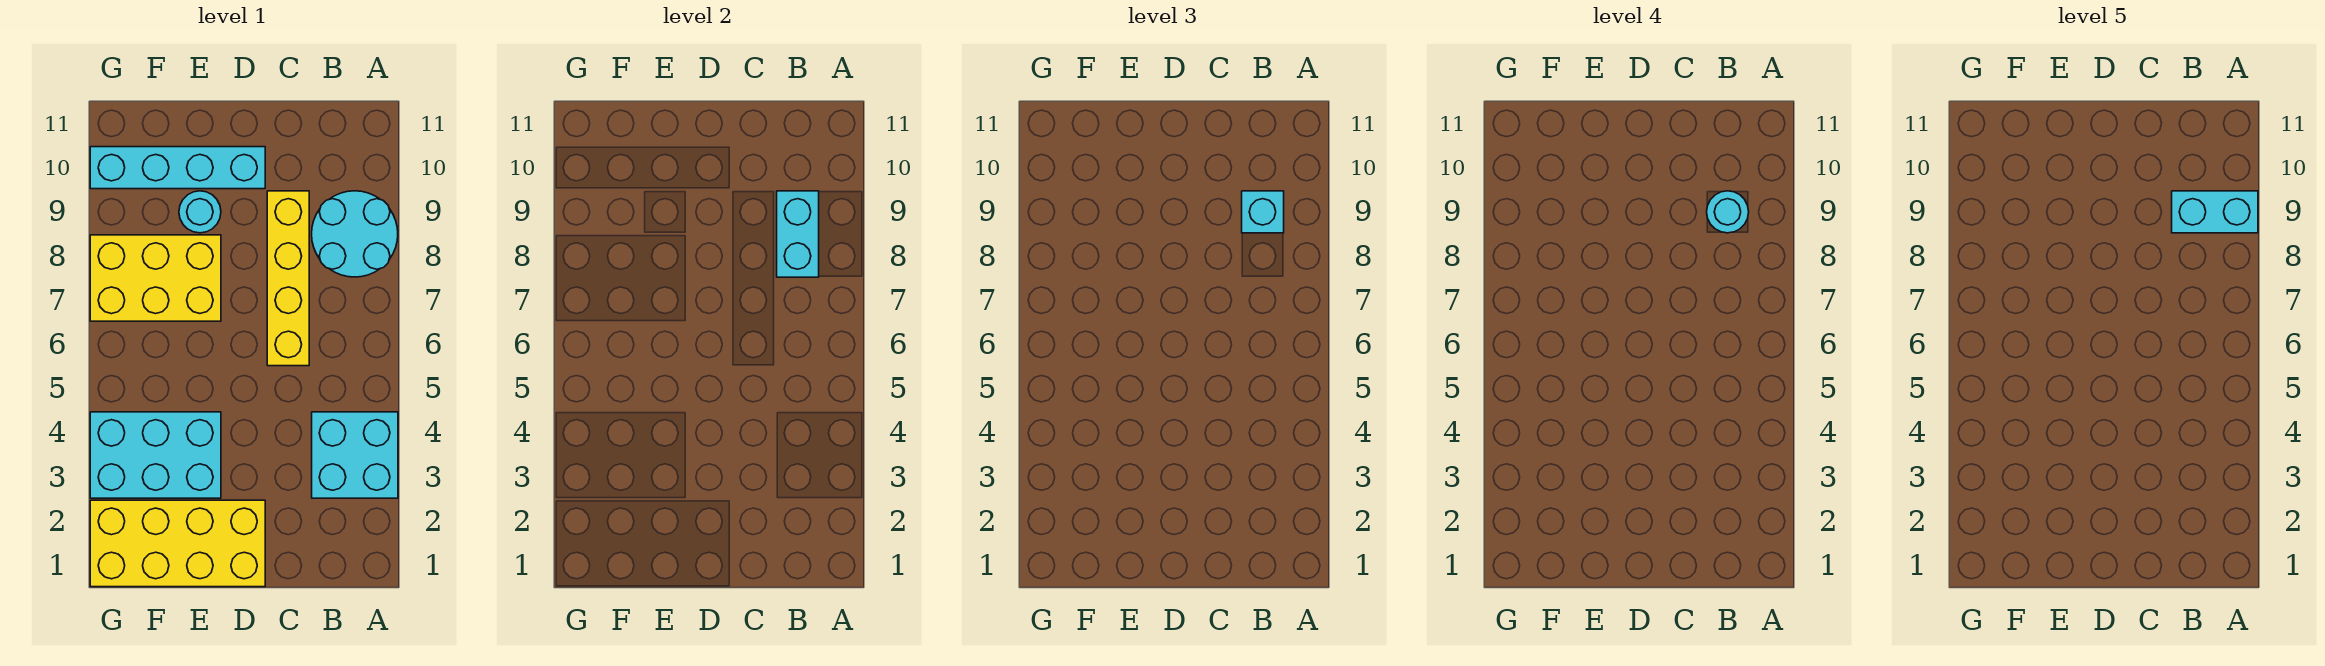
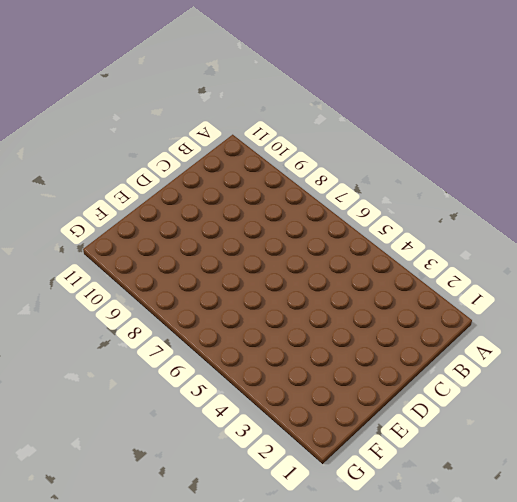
none -> cyan 2x2 brick [312,412,398,498]
none -> cyan 2x2 round brick [312,191,398,277]
none -> yellow 1x4 brick [267,191,309,366]

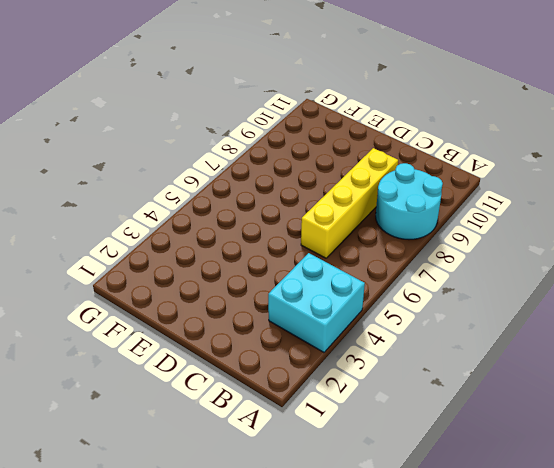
none -> yellow 2x4 brick [90,500,265,587]
none -> cyan 1x4 brick [90,147,265,189]
none -> cyan 2x3 brick [90,412,221,498]

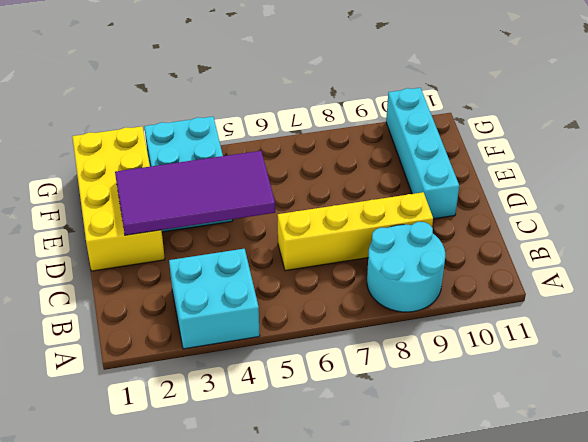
purple 2x4 tile [115,151,275,235] -> none
none -> yellow 2x3 brick [90,235,221,321]
none -> cyan 1x1 round brick [179,191,221,233]
none -> cyan 1x2 brick [777,191,819,277]

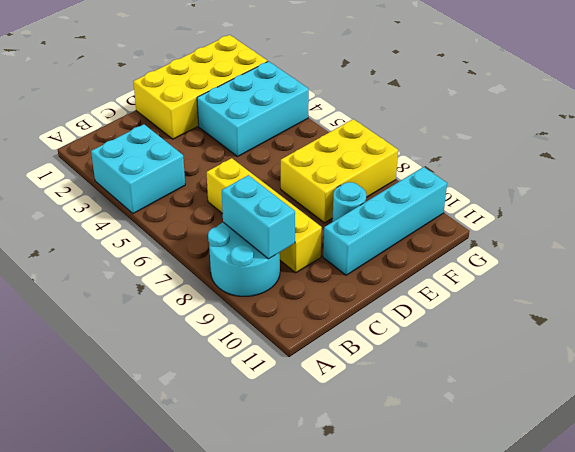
none -> cyan 1x1 brick [1242,191,1284,233]
none -> cyan 1x1 round brick [1707,191,1749,233]
none -> cyan 1x2 brick [2172,191,2258,233]

